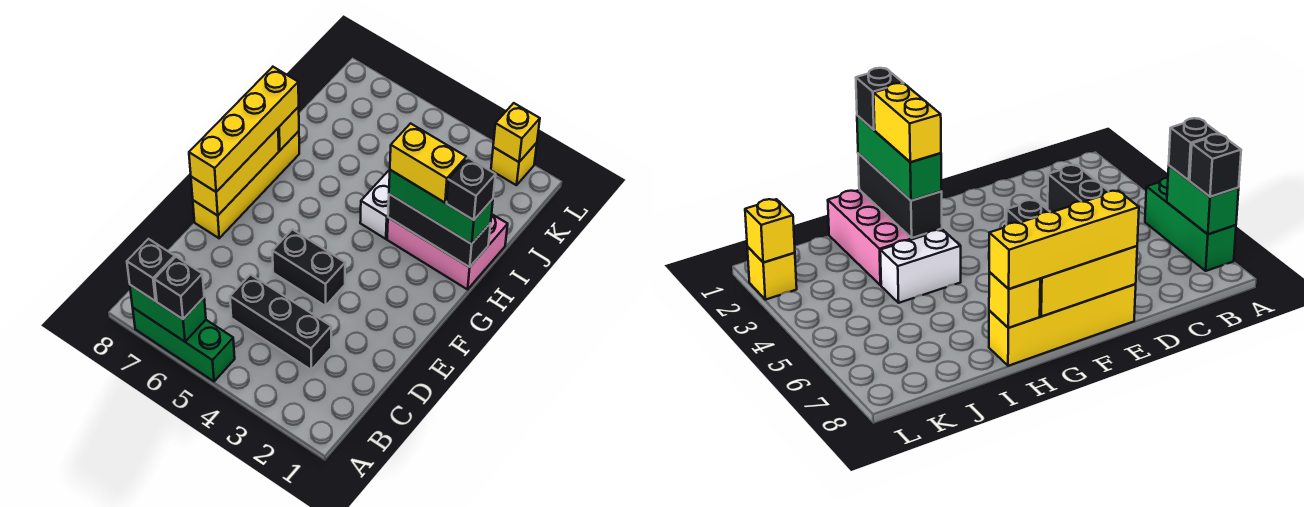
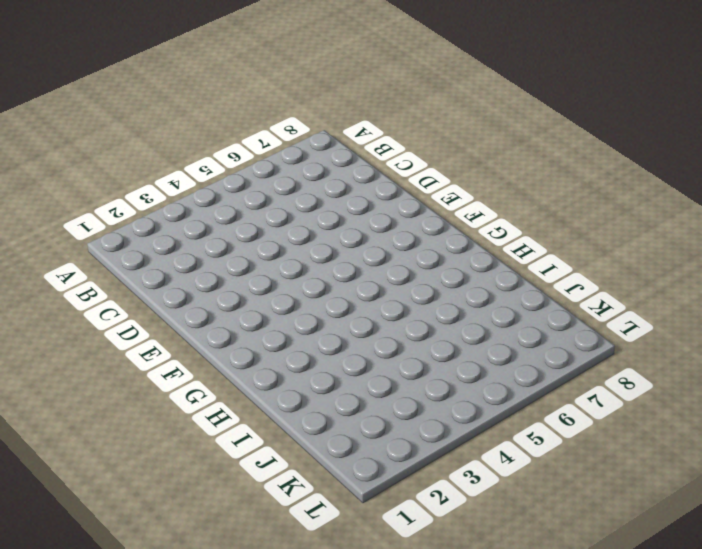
none -> green 1x3 brick [133,308,235,381]
none -> black 1x3 brick [230,275,331,370]
none -> black 1x2 brick [272,229,345,306]

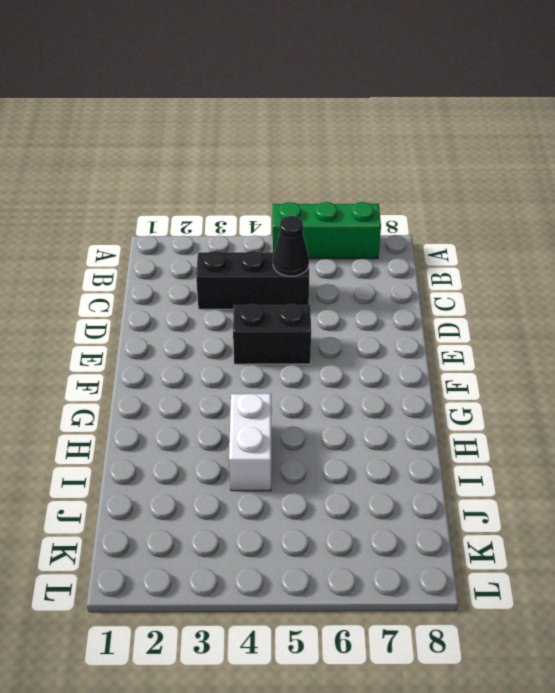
black 1x1 cone [273,216,309,276] -> none
none -> yellow 1x4 brick [193,131,299,238]
none -> pink 2x3 brick [387,214,508,289]
none -> yellow 1x1 brick [491,143,537,185]

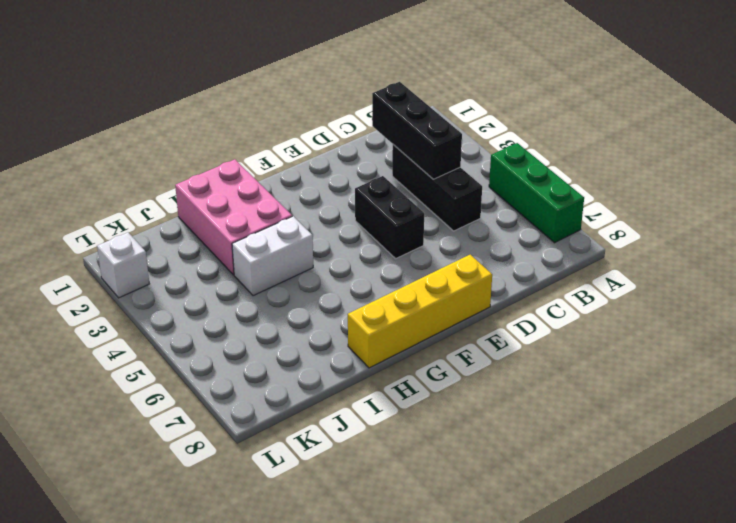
black 1x3 brick [372,82,462,179] -> black 1x3 brick moved to [388,194,491,267]
white 1x1 brick [97,232,149,298] -> yellow 1x1 brick [491,143,537,185]
none -> green 1x2 brick [130,285,206,342]
none -> yellow 1x3 brick [191,128,279,216]
none -> yellow 1x1 brick [278,107,299,150]

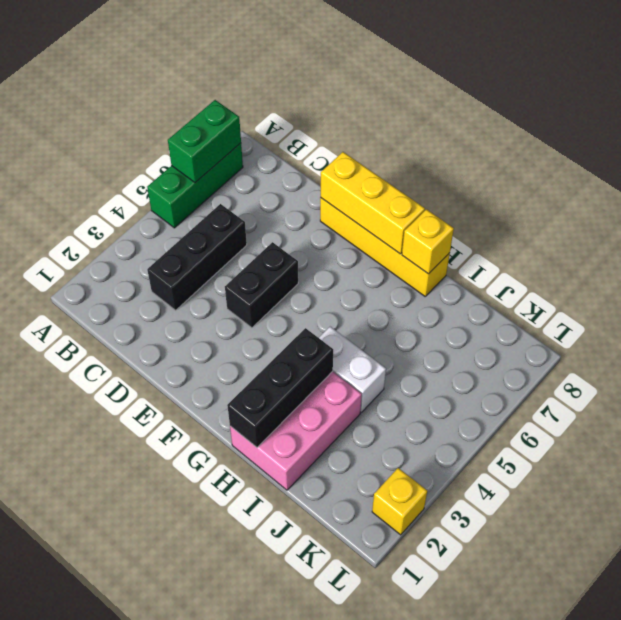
none -> yellow 1x1 brick [493,103,540,162]
none -> black 1x1 brick [154,257,204,319]
none -> black 1x1 brick [127,239,175,301]

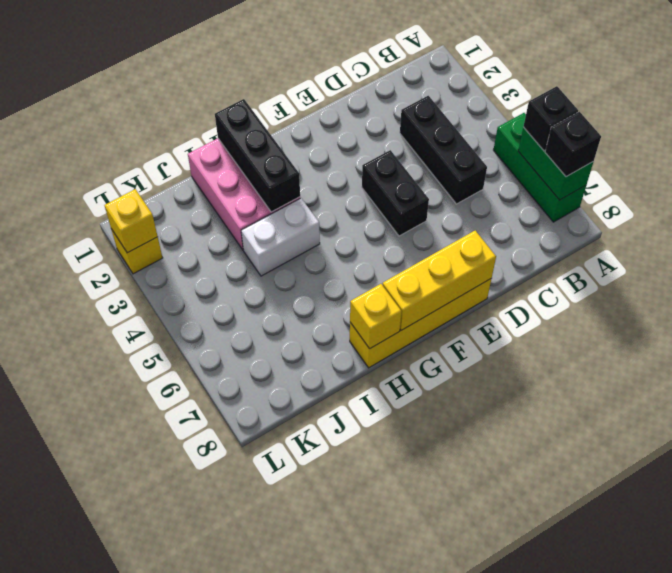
none -> yellow 1x4 brick [189,67,299,192]
none -> green 1x3 brick [389,170,493,244]
none -> black 1x1 brick [447,158,496,220]

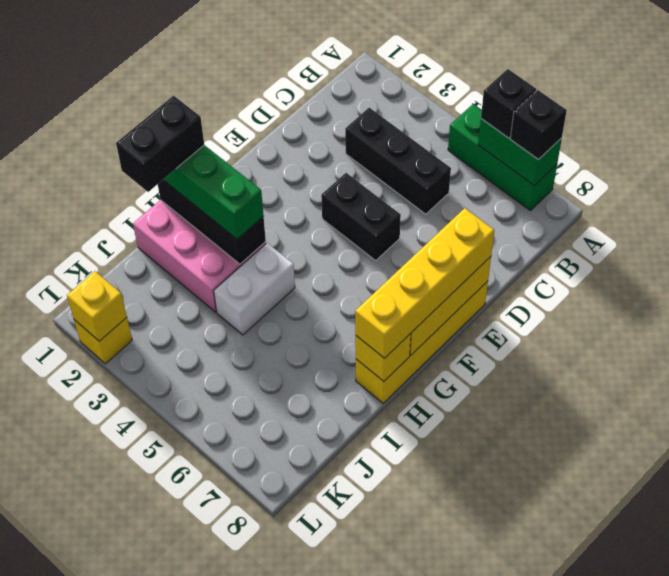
black 1x2 brick [116,96,204,192] -> black 1x1 brick [447,158,496,220]
none -> yellow 1x2 brick [390,123,466,203]

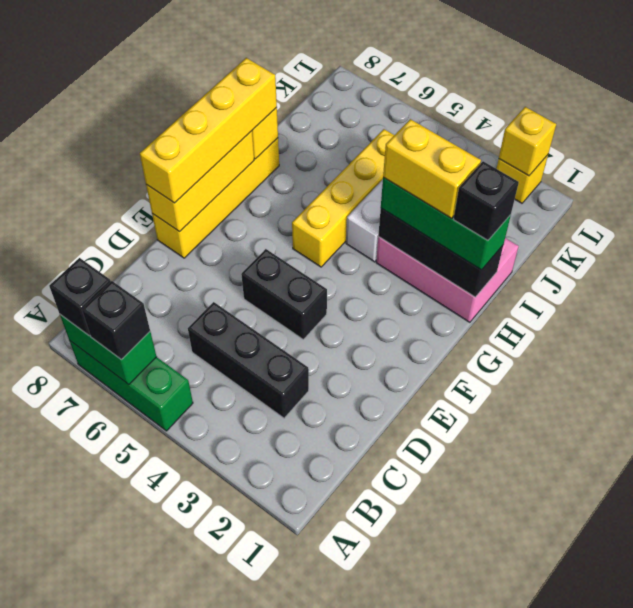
yellow 1x4 brick [292,129,394,267] -> none

